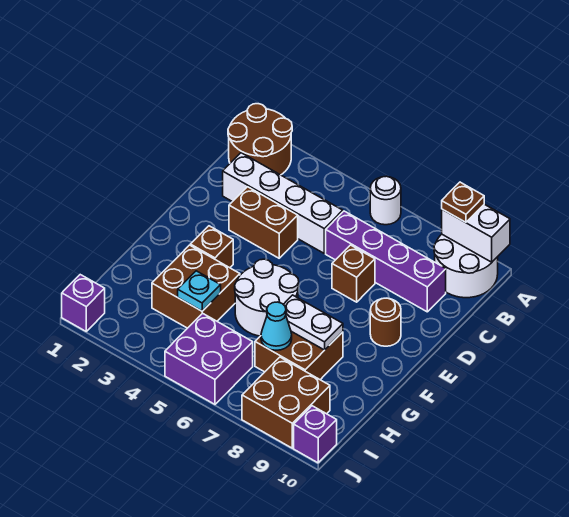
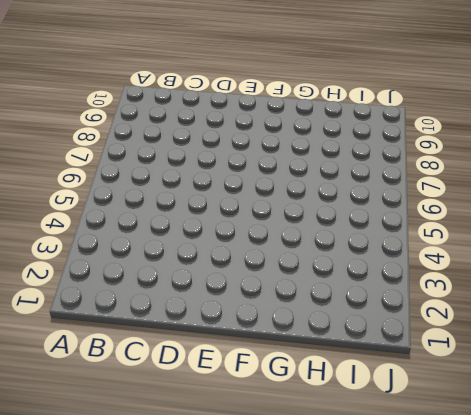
none -> brown 2x2 round brick [228,104,292,175]
none -> white 1x1 round brick [370,176,401,225]
none -> white 2x2 round brick [434,234,498,298]

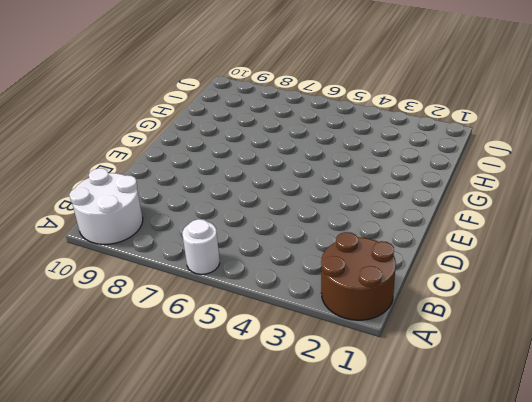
none -> white 1x4 brick [223,153,343,253]
none -> purple 1x4 brick [326,211,446,312]
none -> brown 1x2 brick [229,187,298,258]

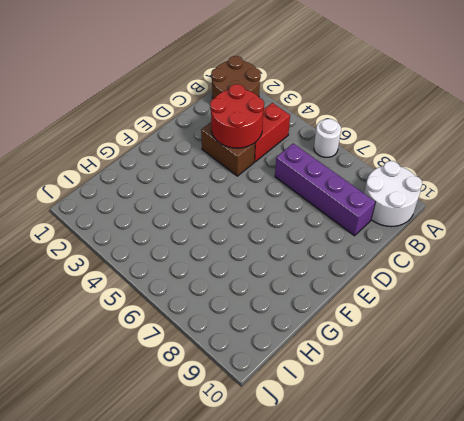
red 1x2 brick [254,103,290,162] -> white 1x4 brick [223,153,343,253]
red 2x2 round brick [210,84,264,148] -> none
none -> brown 1x1 brick [332,245,375,302]
none -> brown 1x1 round brick [370,298,401,346]
none -> brown 1x1 brick [190,226,233,268]

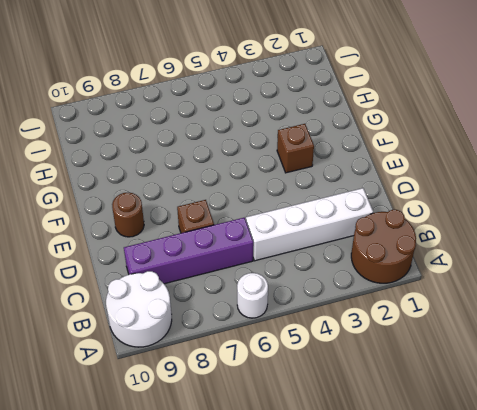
none -> brown 1x2 brick [229,187,298,258]
none -> white 2x2 round brick [235,259,299,336]
none -> brown 2x2 brick [152,245,240,328]

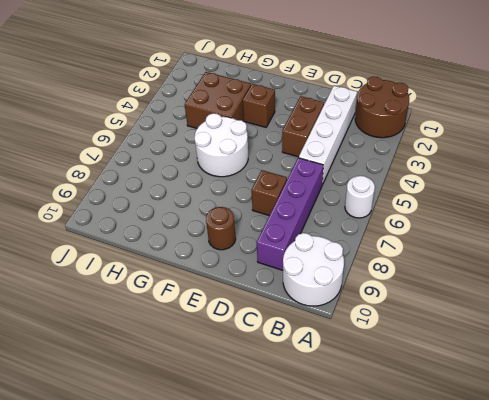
none -> brown 2x2 brick [255,331,343,380]
none -> purple 2x2 brick [165,313,253,404]
none -> brown 2x2 brick [242,357,330,448]

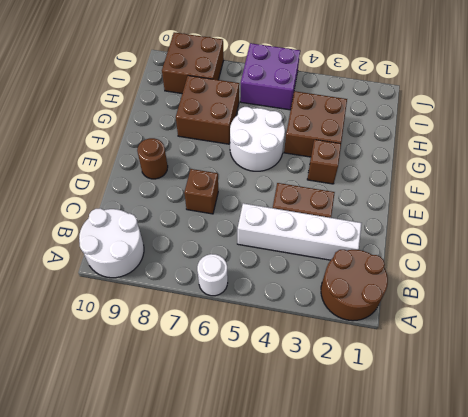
none -> purple 1x4 brick [326,211,446,312]
none -> purple 1x1 brick [62,275,105,331]
none -> purple 1x1 brick [294,406,337,463]

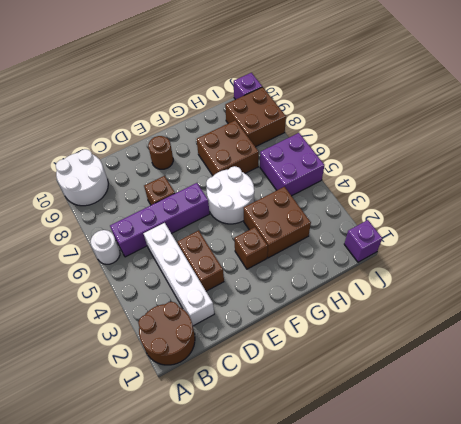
purple 1x4 brick [110,183,210,257] -> purple 1x4 brick turned to [326,211,446,312]
none -> white 1x2 brick [442,204,510,262]
none -> white 1x2 plate [283,295,343,350]
none -> cyan 1x1 plate [178,271,221,311]

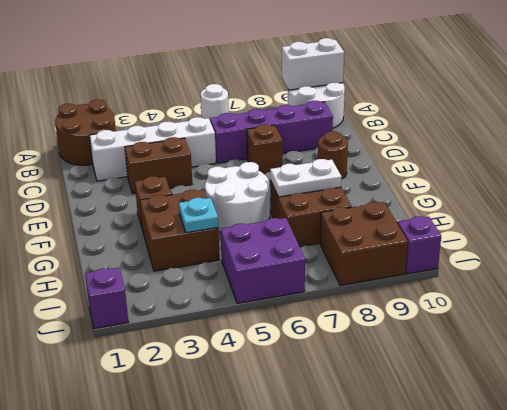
none -> cyan 1x1 cone [261,302,292,350]
none -> brown 1x1 plate [442,182,484,222]

